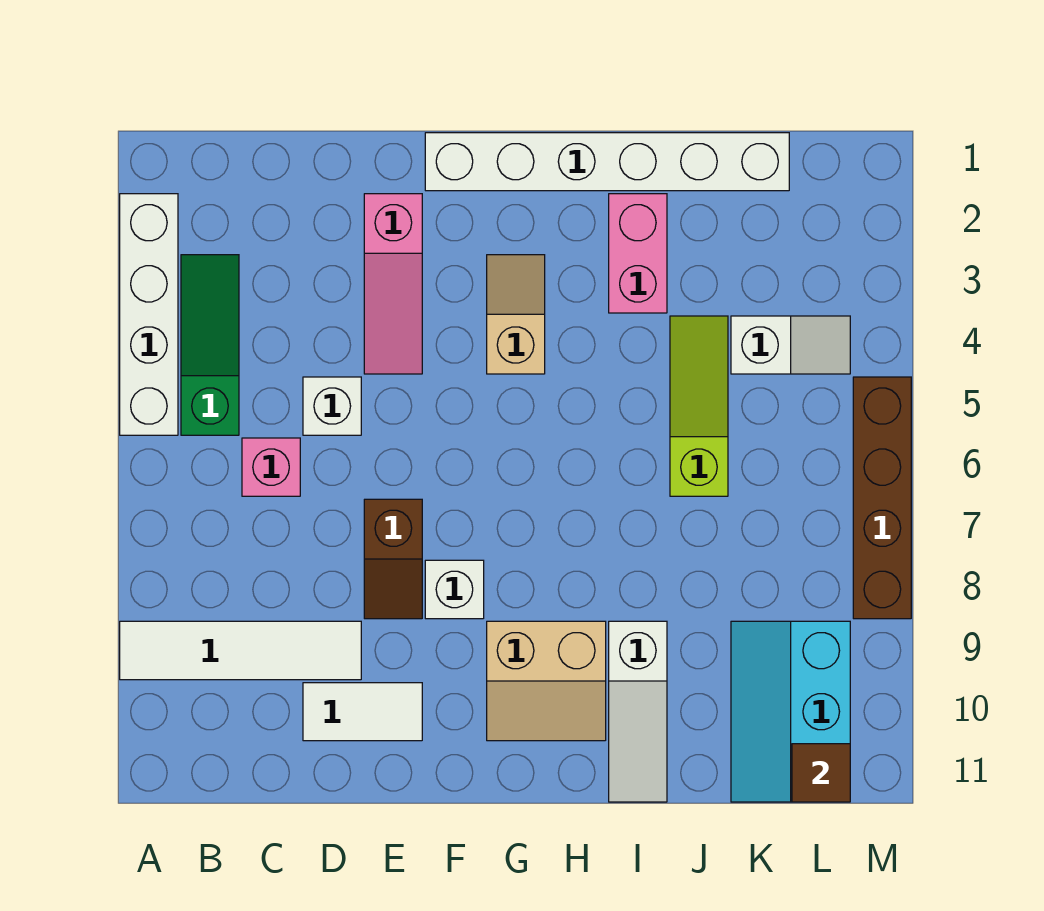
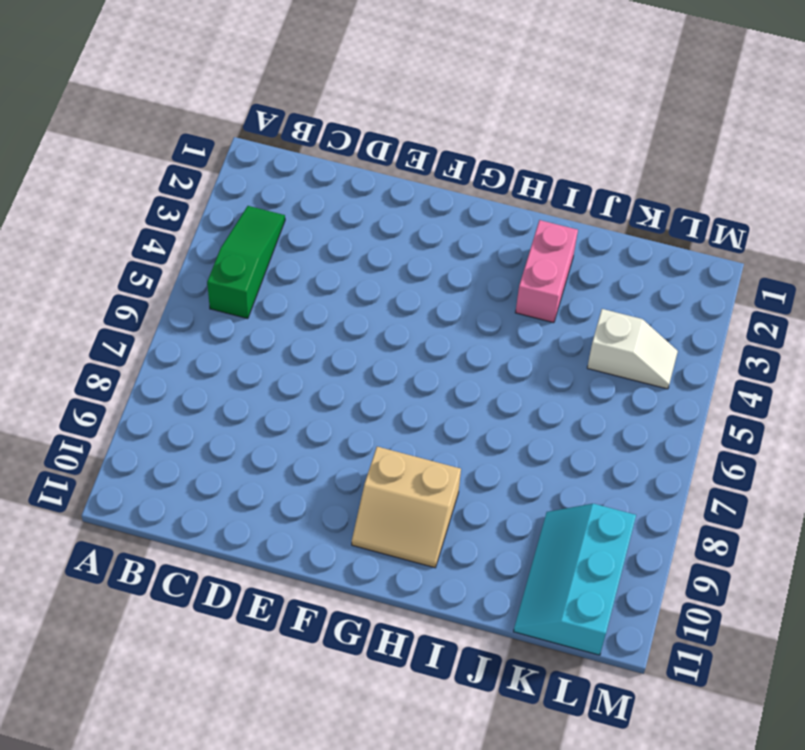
none -> white 1x4 brick [120,194,178,435]
none -> white 1x4 tile [120,621,361,680]
none -> pink 1x1 brick [242,438,300,496]

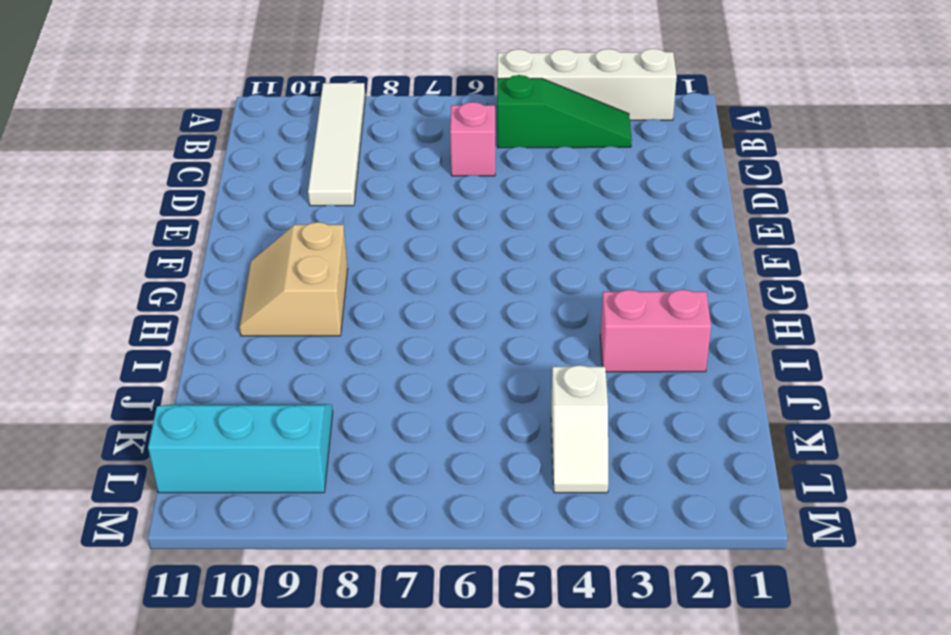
none -> white 1x1 brick [303,377,361,435]
none -> white 1x2 tile [303,683,422,741]
none -> pink 1x3 slope [364,194,422,374]

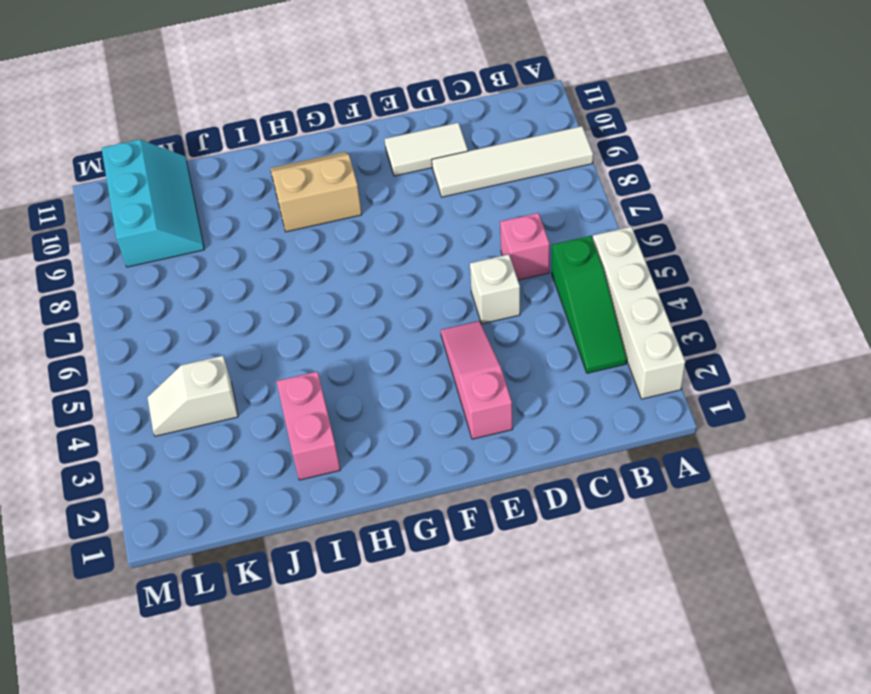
none -> brown 1x2 slope [364,499,422,619]
none -> white 1x6 brick [425,133,789,191]
none -> white 1x1 brick [425,560,484,619]

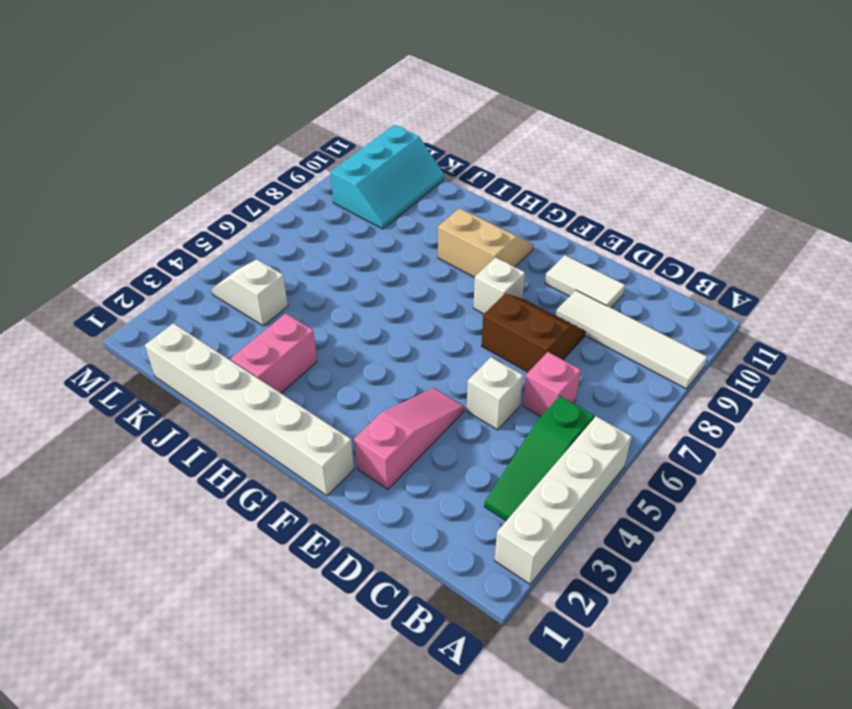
brown 2x2 slope [481,294,585,372] -> brown 1x2 slope [364,499,422,619]
none -> tan 1x2 slope [487,255,545,374]
none -> white 1x3 slope [609,621,667,802]
none -> lime 1x3 slope [670,316,728,496]

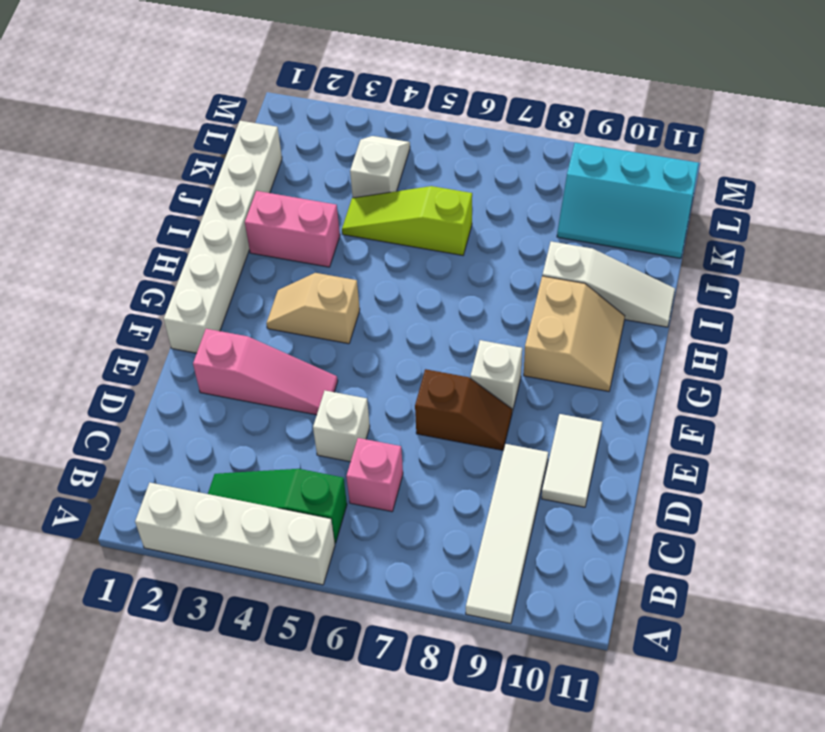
none -> brown 1x4 brick [853,377,911,619]
none -> brown 1x1 tile [792,744,850,802]

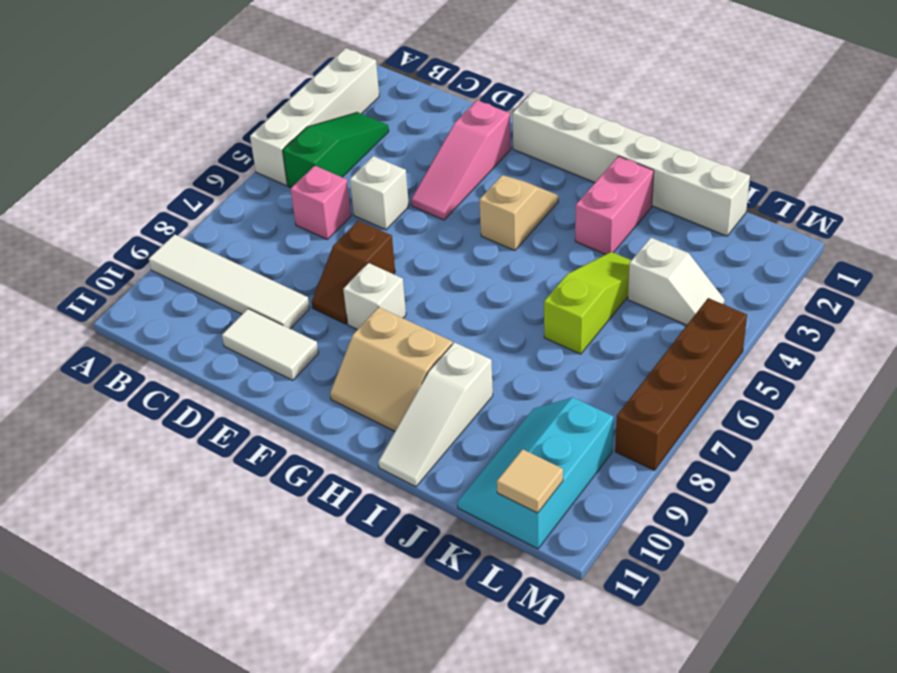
tan 1x1 tile [497,449,563,513] -> brown 1x1 tile [792,744,850,802]

